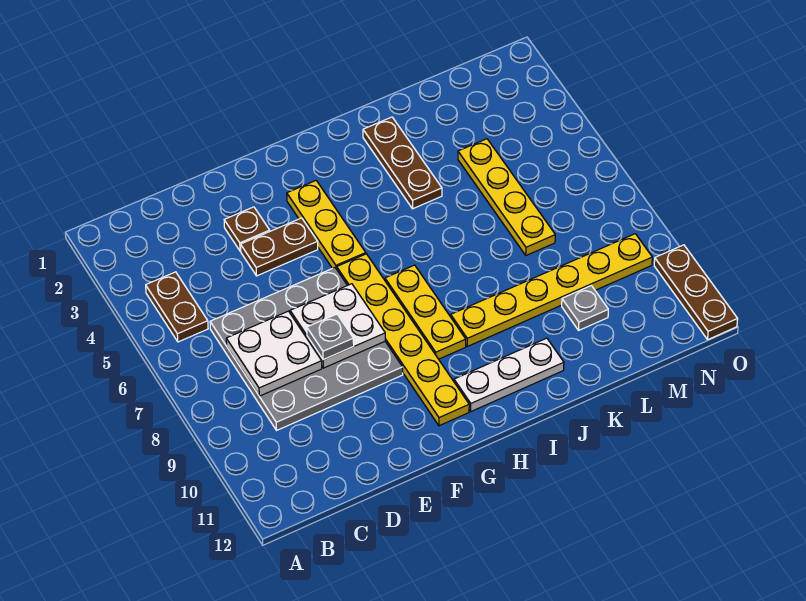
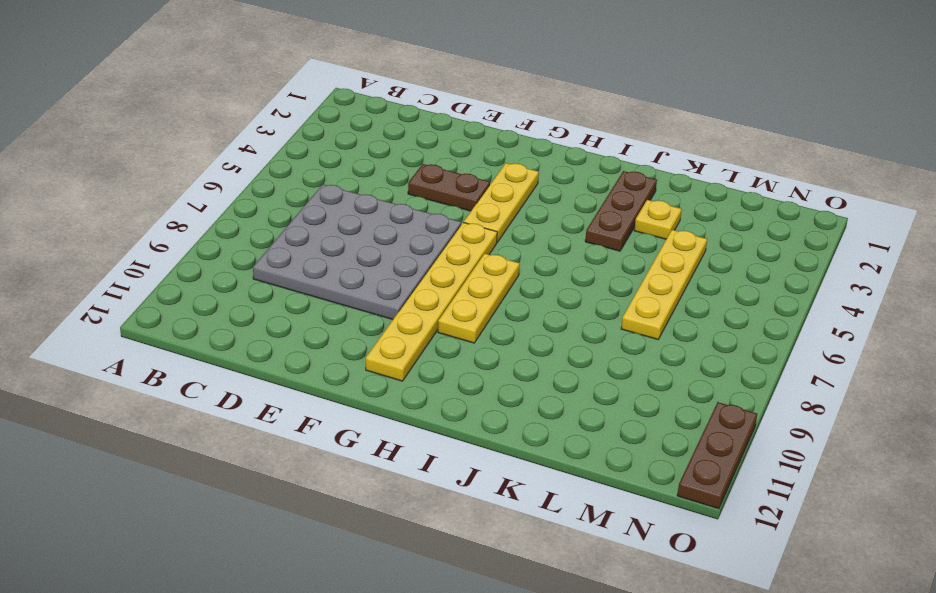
yellow 1x1 plate [634,200,682,239] -> none
none -> brown 1x2 plate [146,272,208,342]
none -> brown 1x1 plate [224,207,270,251]
none -> white 1x3 plate [454,338,564,411]

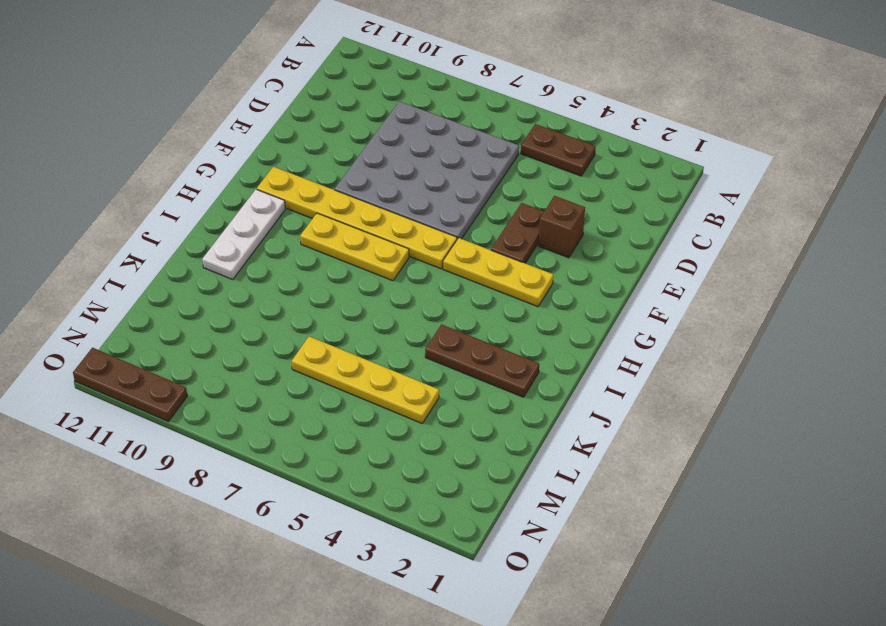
brown 1x1 brick [538,196,585,258] -> brown 1x1 plate [224,207,270,251]
none -> yellow 1x6 plate [451,234,652,347]
none -> grey 1x1 plate [562,286,608,330]
none -> white 2x2 plate [226,311,322,396]

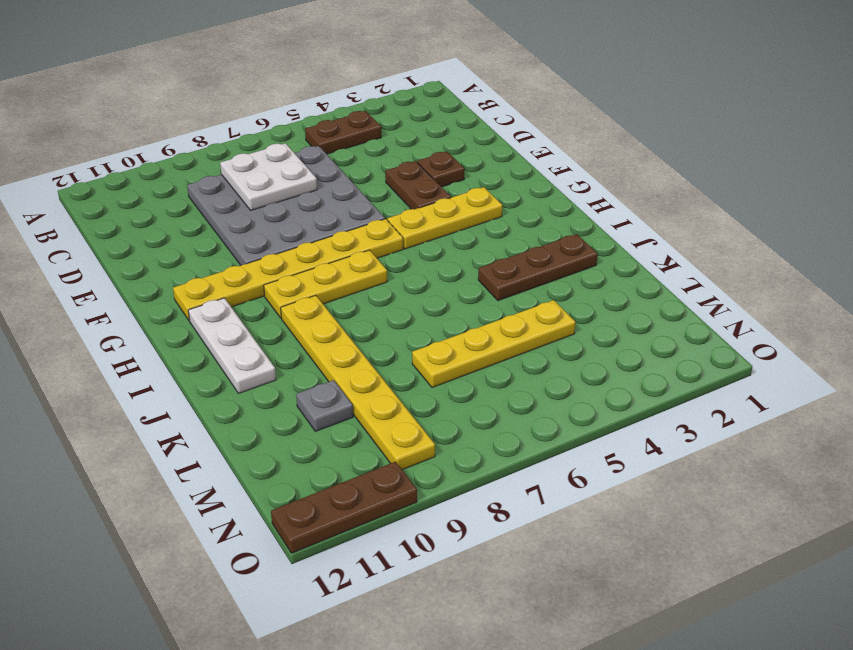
none -> white 2x2 plate [290,284,385,368]
none -> grey 1x1 plate [307,314,354,360]

